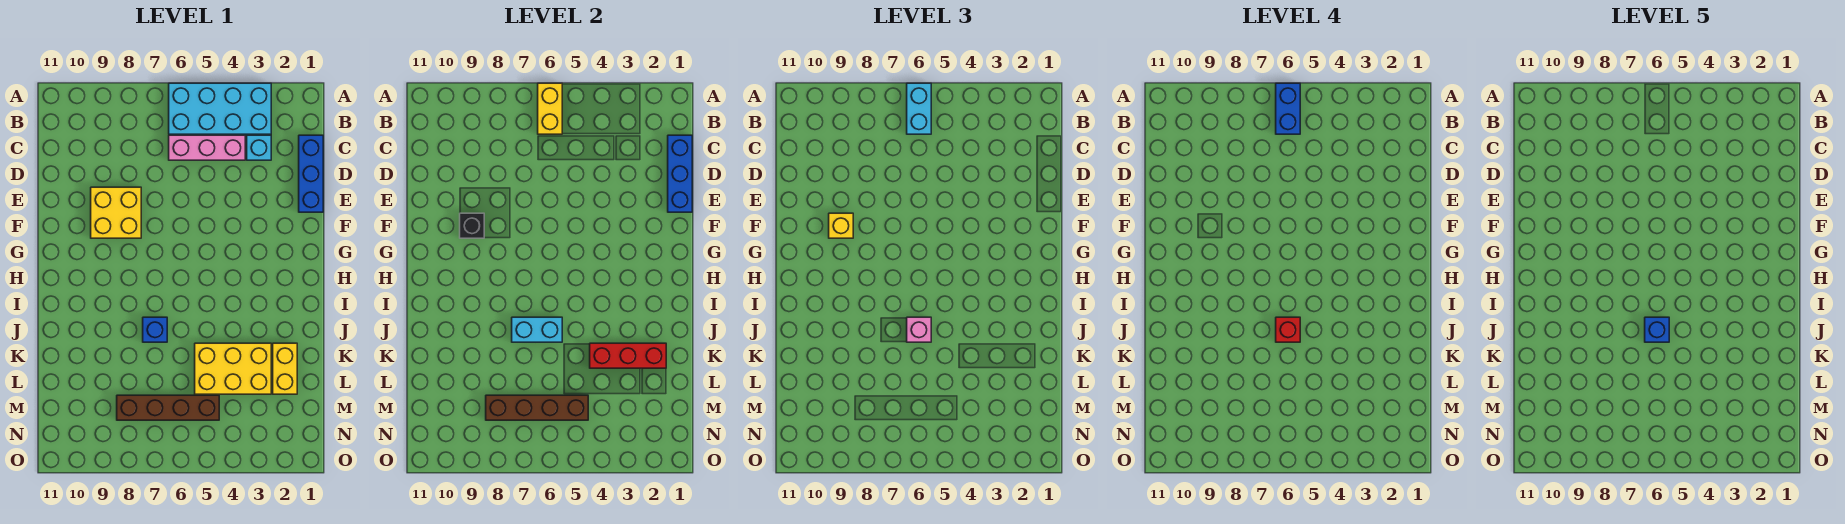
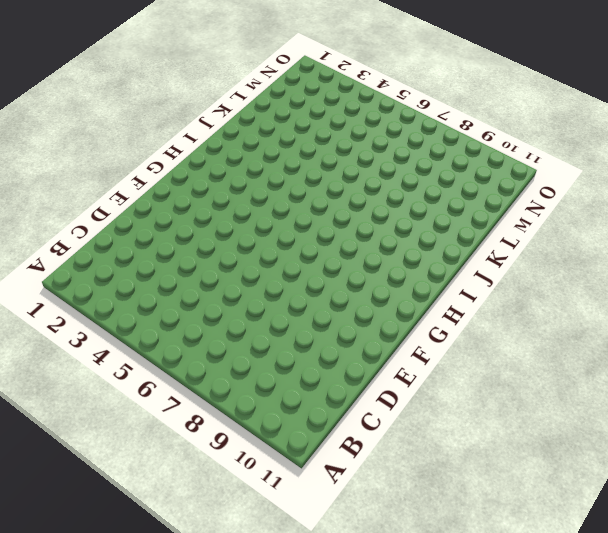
none -> cyan 2x4 brick [169,83,271,134]
none -> blue 1x3 brick [299,135,323,212]
none -> cyan 1x1 brick [247,135,271,160]

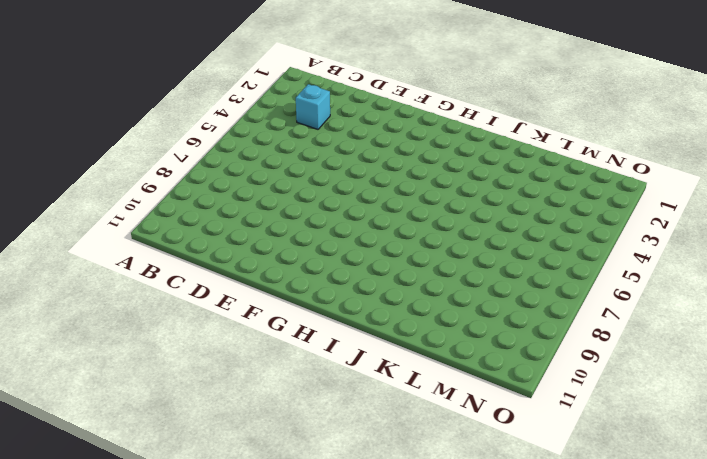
none -> cyan 2x4 brick [169,83,271,134]
none -> blue 1x3 brick [299,135,323,212]
none -> pink 1x3 brick [169,135,245,160]

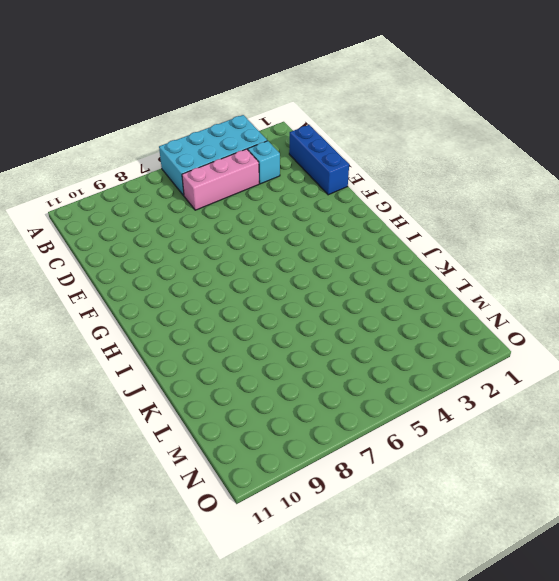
none -> yellow 2x2 brick [91,187,141,238]
none -> blue 1x1 brick [143,317,167,342]
none -> yellow 1x2 brick [273,343,297,394]

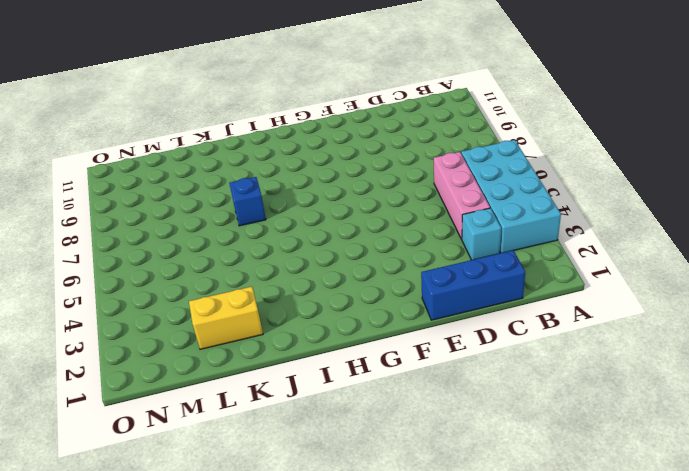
none -> yellow 2x2 brick [91,187,141,238]
none -> yellow 2x3 brick [195,343,271,394]
none -> brown 1x4 brick [117,395,219,420]

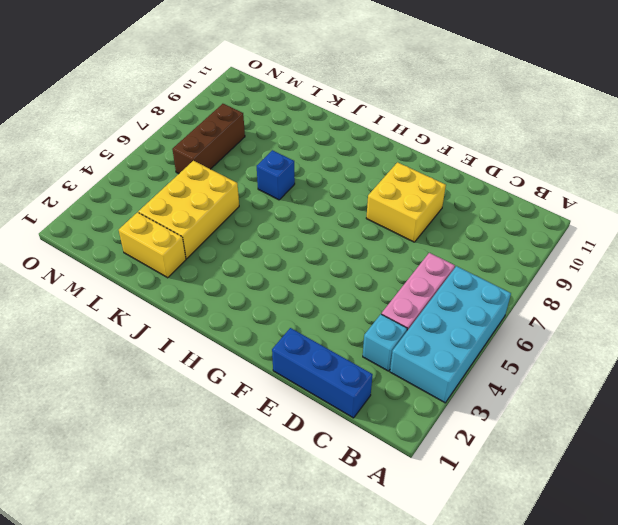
brown 1x3 brick [172,104,245,174] -> brown 1x4 brick [117,395,219,420]
none -> yellow 1x2 brick [538,83,562,134]
none -> blue 1x3 brick [668,135,692,212]
none -> black 1x1 brick [460,213,484,238]

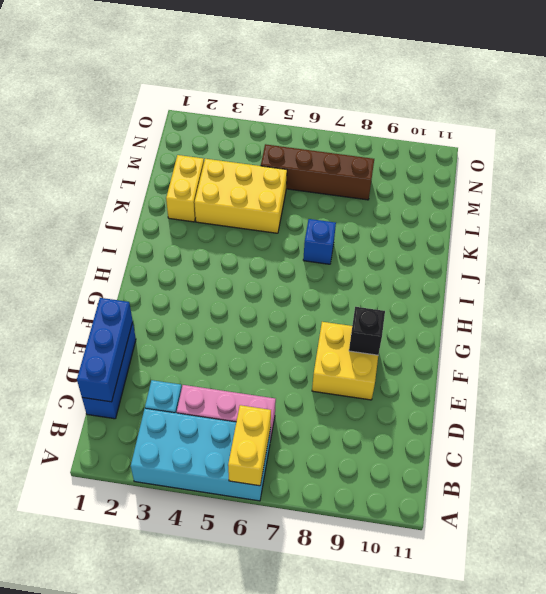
none -> cyan 1x2 brick [512,317,562,342]
none -> red 1x3 brick [590,343,666,368]
none -> brown 1x4 brick [486,395,588,420]

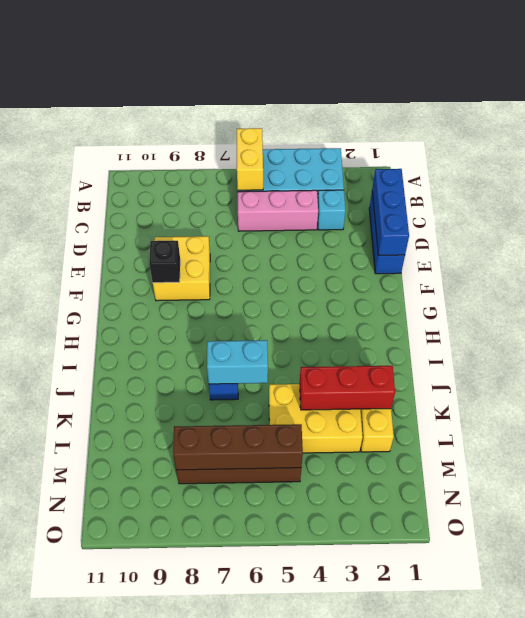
none -> cyan 1x2 brick [907,83,931,134]
none -> yellow 1x1 brick [829,213,853,238]
none -> pink 1x1 brick [907,317,931,342]

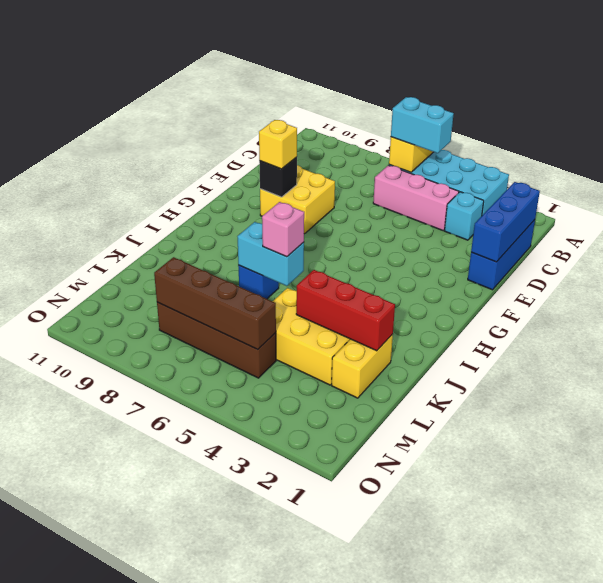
cyan 1x2 brick [391,97,454,153] -> cyan 1x2 brick turned to [907,83,931,134]
none -> blue 1x2 brick [1276,83,1300,134]
none -> red 1x1 brick [1276,317,1300,342]
none -> blue 1x1 brick [1645,317,1669,342]

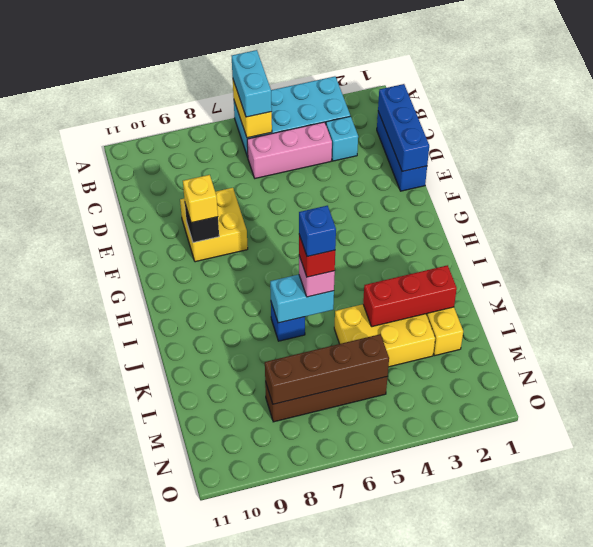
none -> blue 1x2 brick [1276,83,1300,134]

